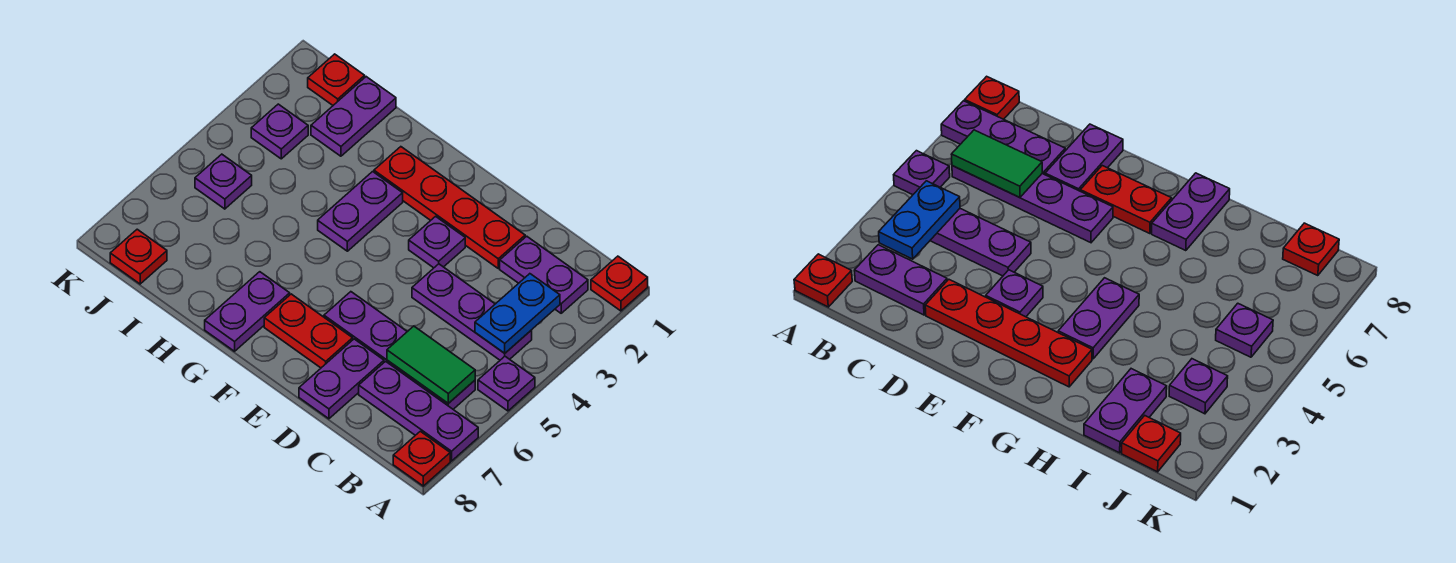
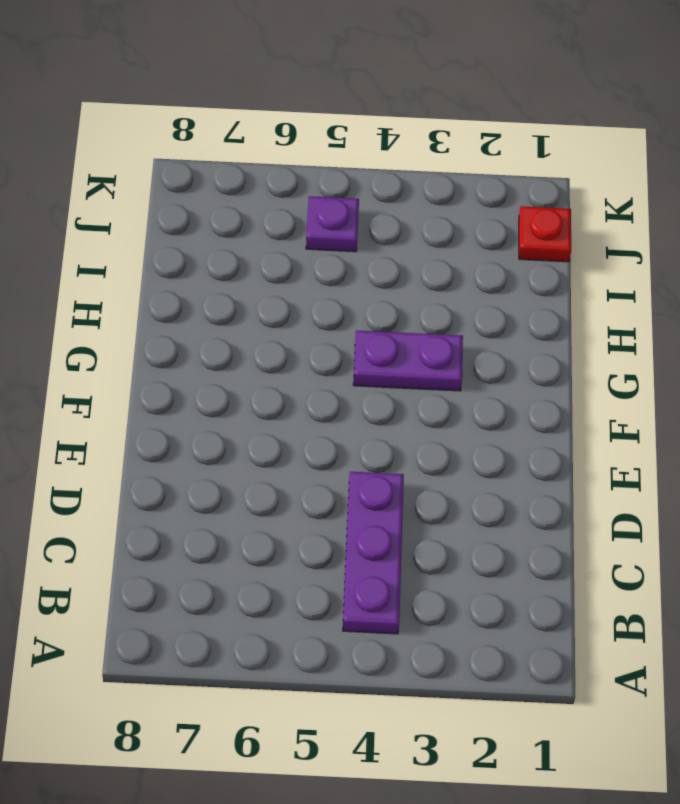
none -> red 1x1 plate [591,256,648,311]
none -> purple 1x1 plate [478,357,535,411]
none -> purple 1x3 plate [359,361,478,461]

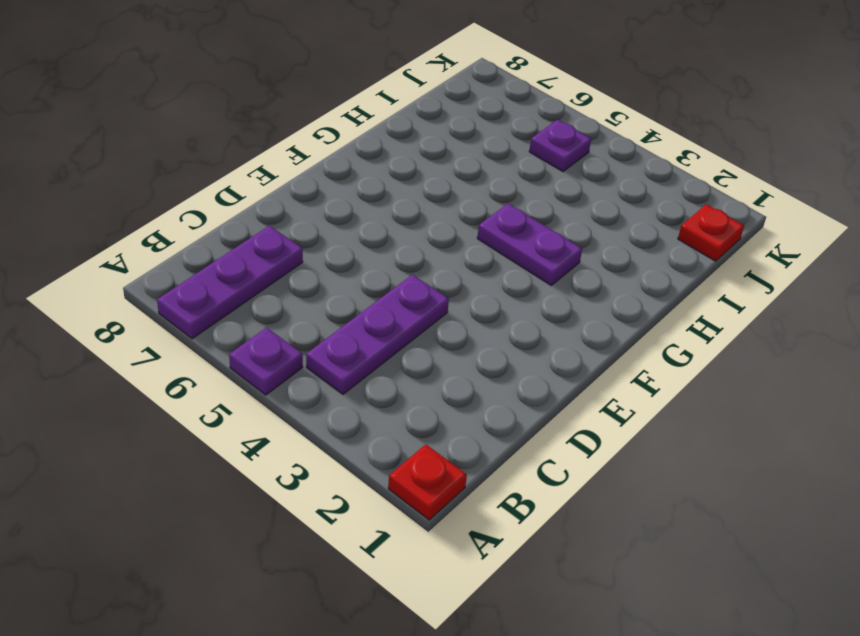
none -> red 1x1 plate [393,431,450,486]
none -> purple 1x2 plate [500,236,588,313]
none -> purple 1x4 plate [324,292,475,409]

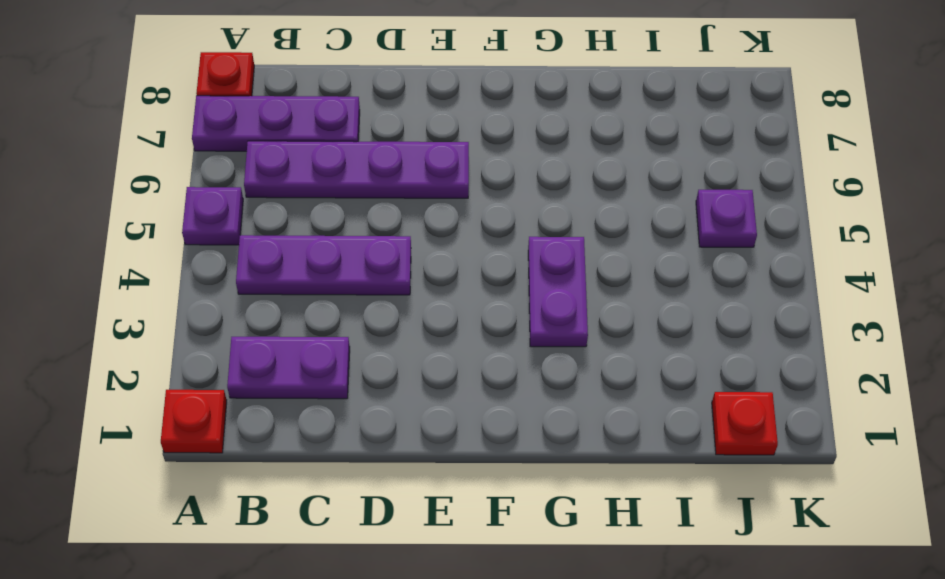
none -> red 1x4 plate [374,147,525,268]
none -> purple 1x2 plate [299,339,384,419]
none -> purple 1x1 plate [409,216,465,268]

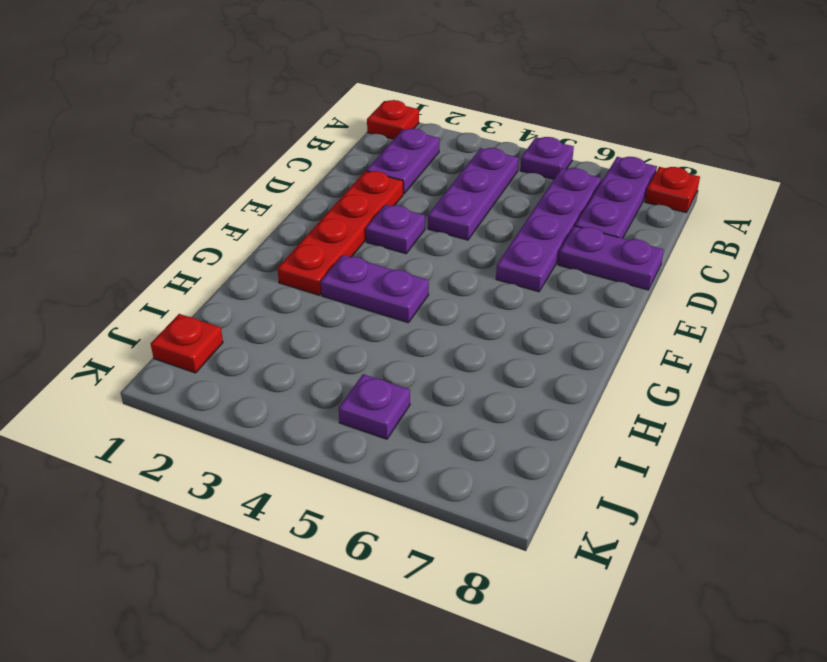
none -> red 1x2 plate [264,294,353,368]
none -> purple 1x2 plate [205,272,290,351]
none -> purple 1x2 plate [311,77,396,156]

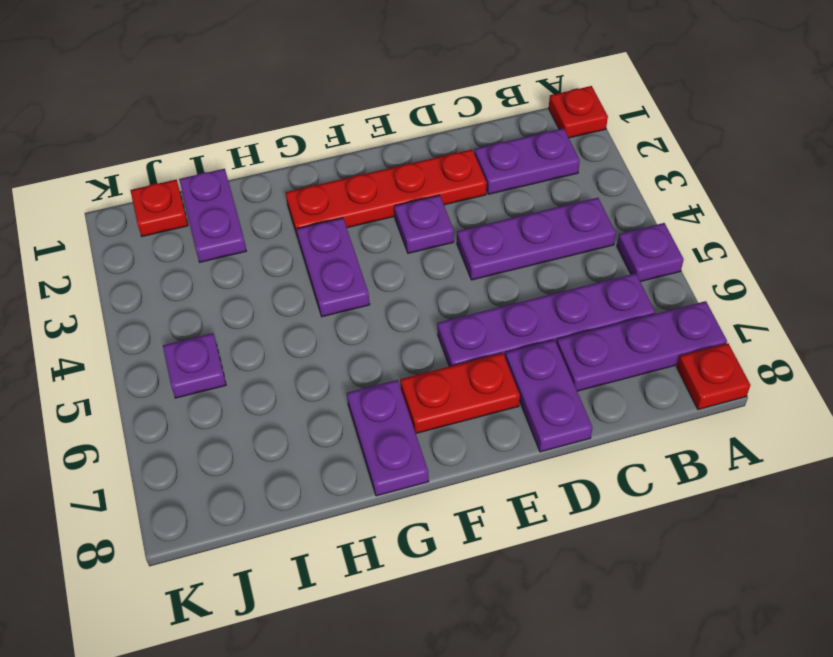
none -> purple 1x1 plate [251,104,308,159]
none -> red 1x1 plate [110,229,167,284]
none -> blue 1x2 plate [475,274,560,353]

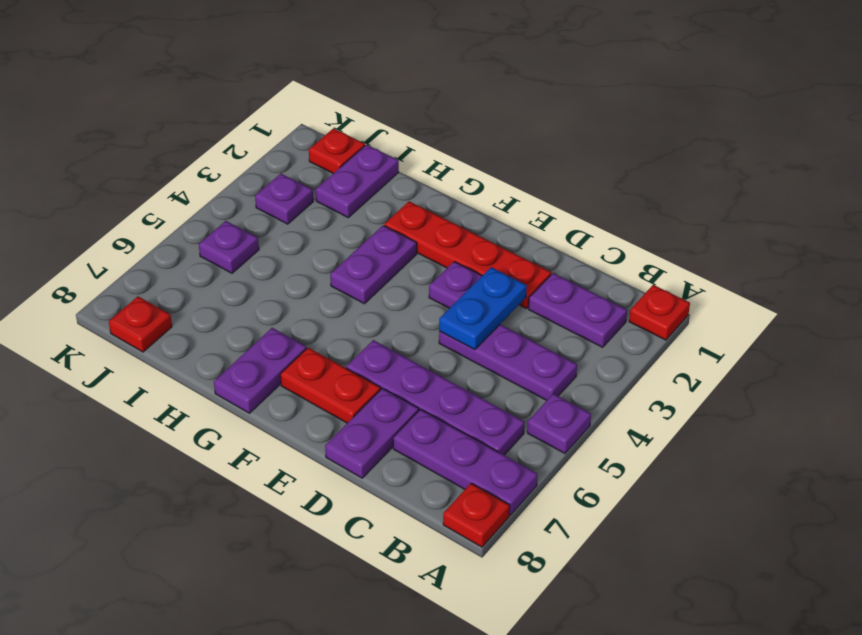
blue 1x2 plate [439,267,527,350] -> blue 1x2 plate moved to [475,274,560,353]
none -> green 1x2 tile [387,326,475,403]

